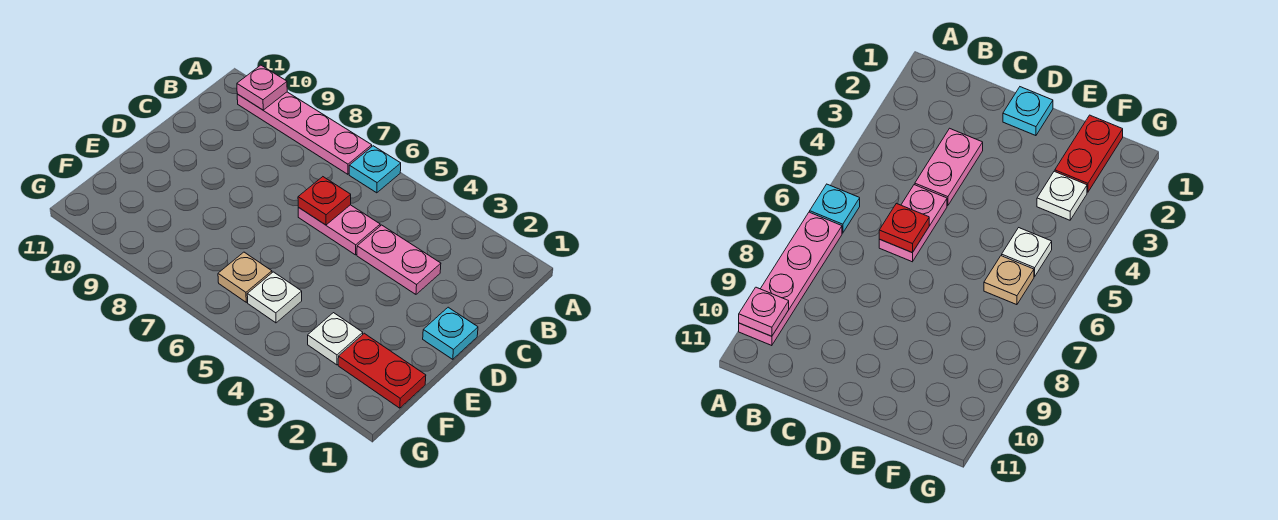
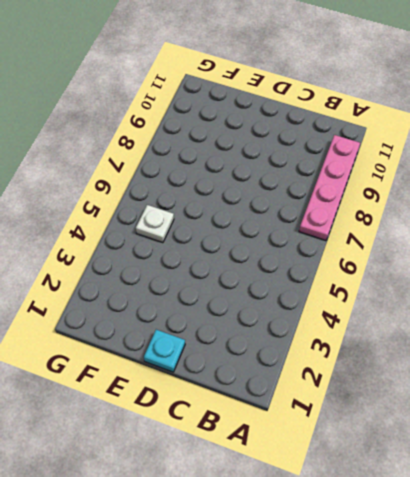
none -> cyan 1x1 plate [349,146,401,193]
none -> pink 1x2 plate [357,225,441,294]

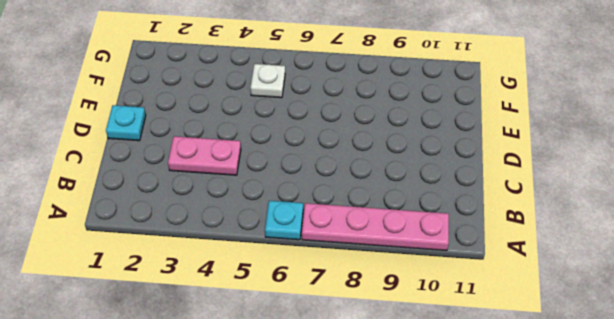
none -> pink 1x2 plate [298,205,380,255]
none -> red 1x2 plate [338,333,426,408]

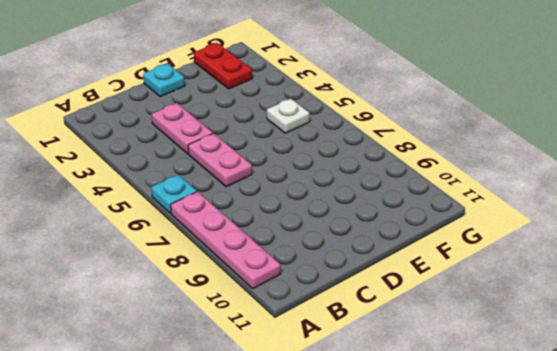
none -> white 1x1 plate [308,313,363,365]
none -> tan 1x1 plate [218,252,272,302]

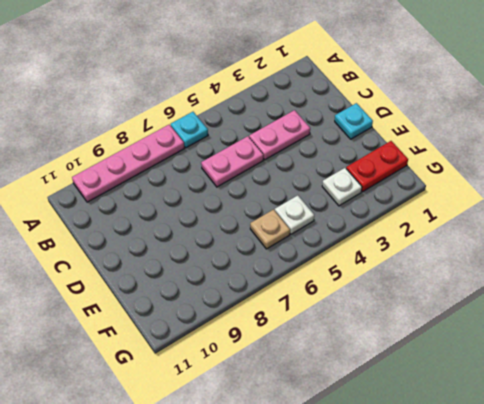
none -> pink 1x1 plate [237,65,287,110]
none -> red 1x1 plate [298,177,351,225]

